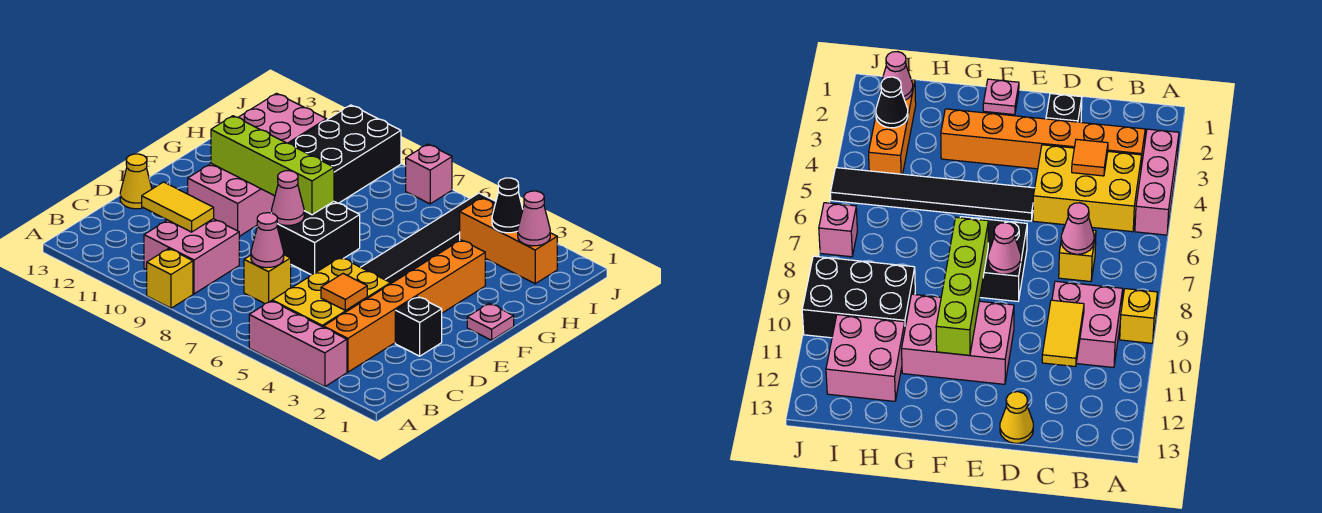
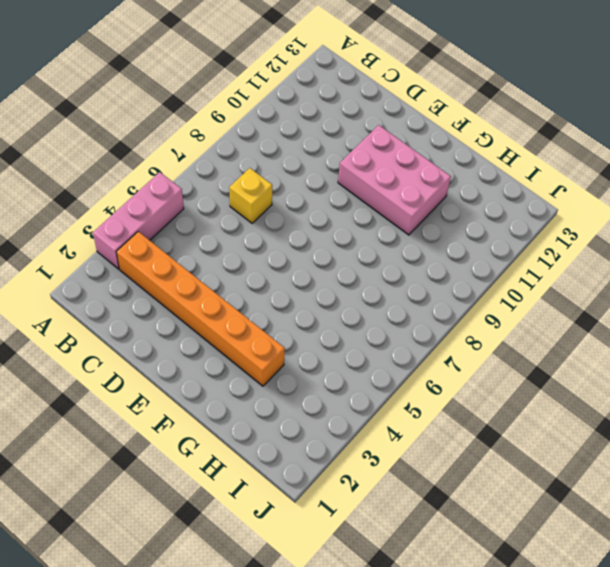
none -> yellow 1x1 brick [147,249,193,308]
none -> yellow 2x3 brick [272,257,391,327]
none -> pink 2x2 brick [144,219,239,294]

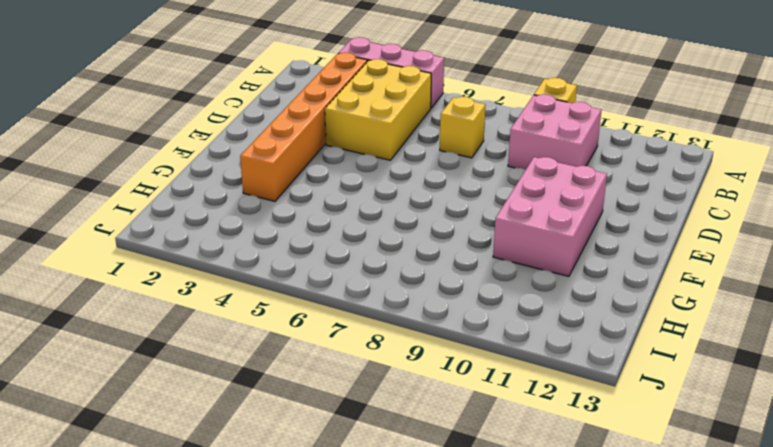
none -> black 1x1 brick [395,296,442,356]
none -> yellow 1x1 cone [120,154,152,209]
none -> black 1x6 tile [361,193,496,283]

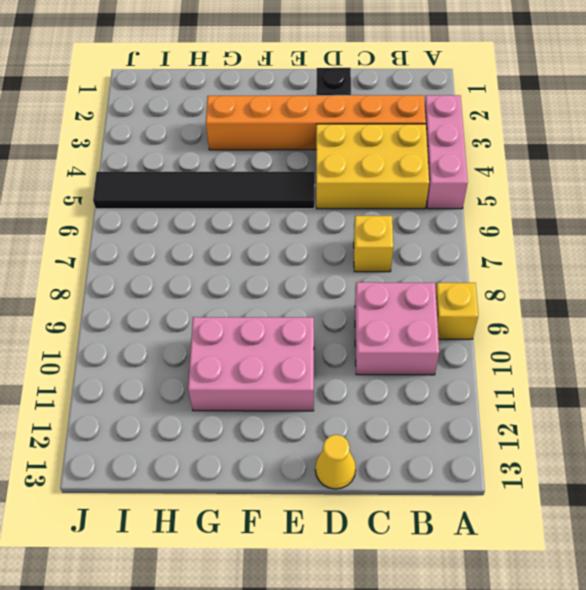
none -> black 2x2 brick [277,201,360,275]
none -> pink 1x1 plate [467,303,514,340]
none -> black 2x3 brick [289,105,401,203]

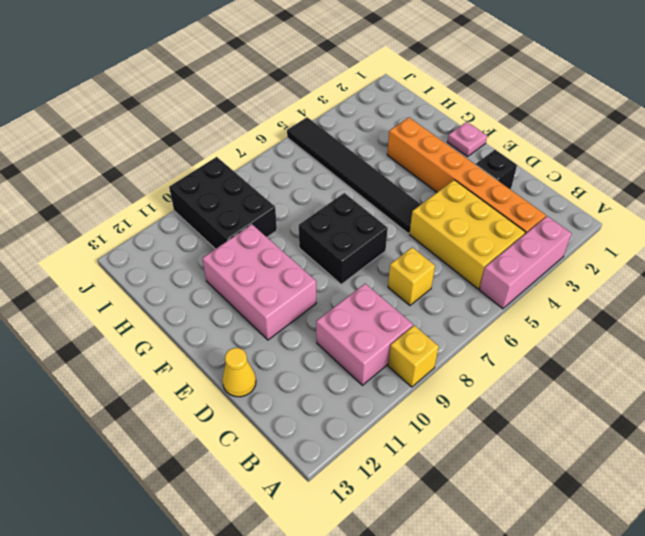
none -> pink 2x2 brick [238,93,327,143]
none -> orange 1x3 brick [460,198,557,284]
none -> pink 1x1 brick [406,144,452,204]

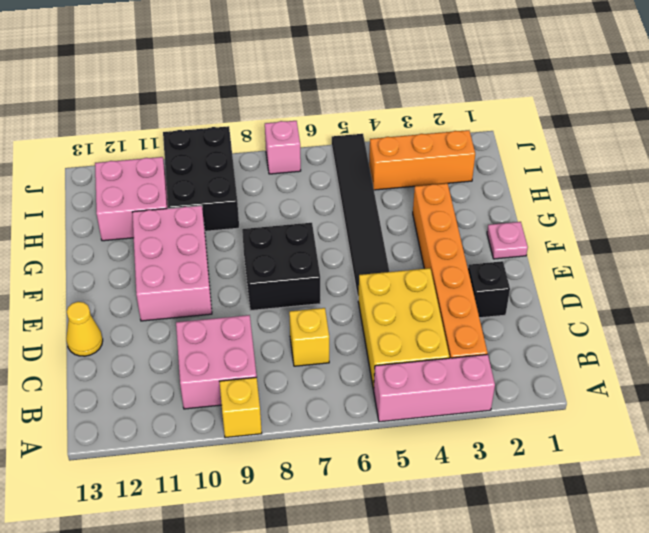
none -> orange 1x1 tile [321,274,367,310]
none -> pink 1x1 cone [251,213,284,268]
none -> yellow 1x2 tile [142,182,214,232]

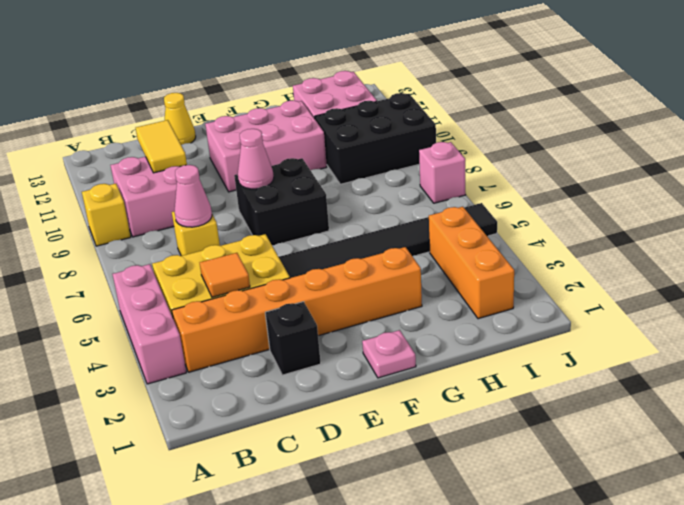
none -> lime 1x4 brick [211,116,334,215]
none -> pink 1x1 cone [518,191,550,246]
none -> black 1x1 cone [492,178,523,233]

